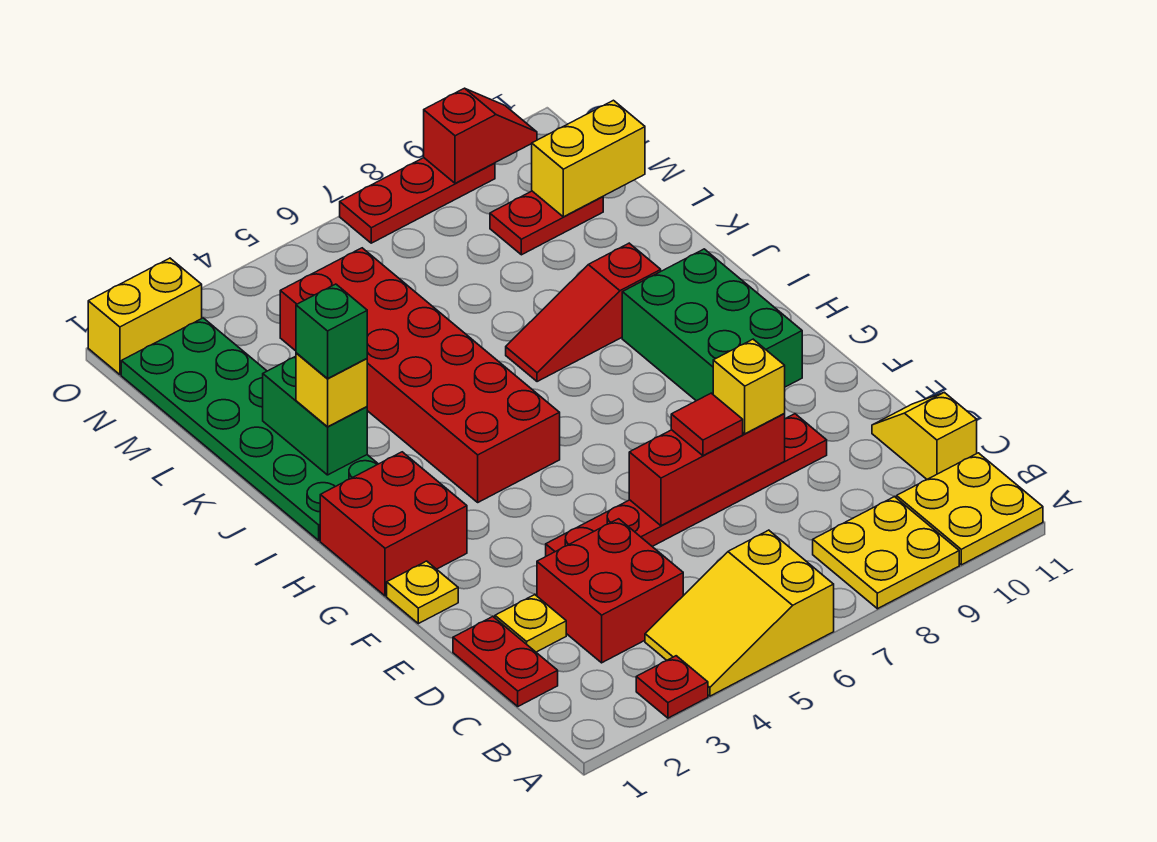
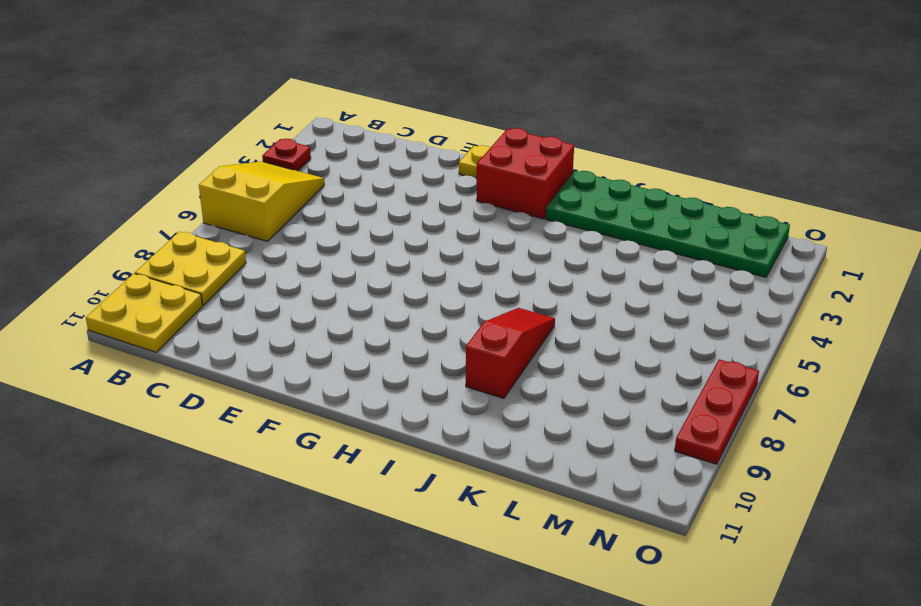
none -> red 1x2 plate [453,617,558,706]
none -> red 2x2 brick [537,519,683,663]
none -> yellow 1x2 slope [872,392,977,479]

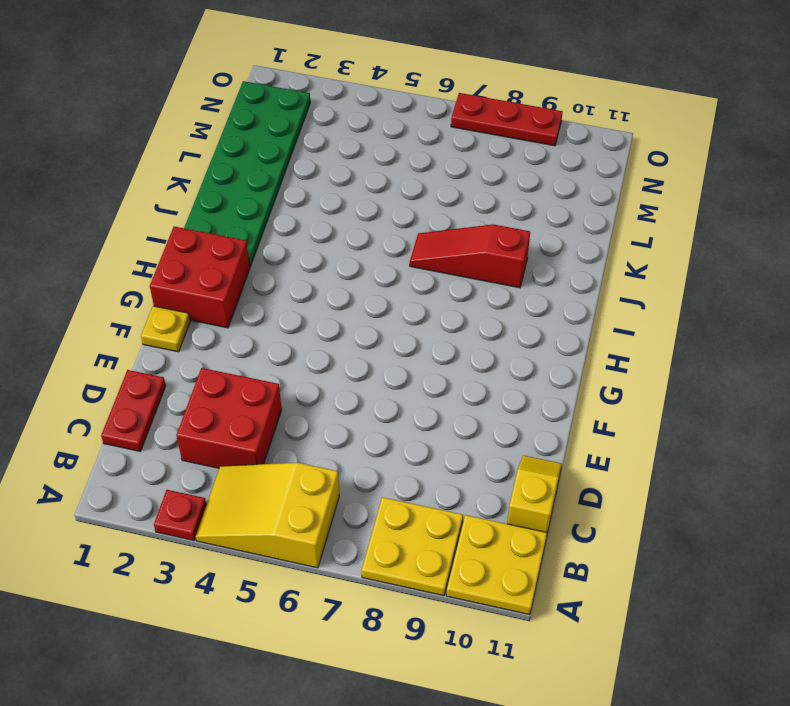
none -> yellow 1x1 plate [495,595,566,652]
none -> red 1x6 plate [546,414,827,556]
none -> green 2x3 brick [622,249,802,401]

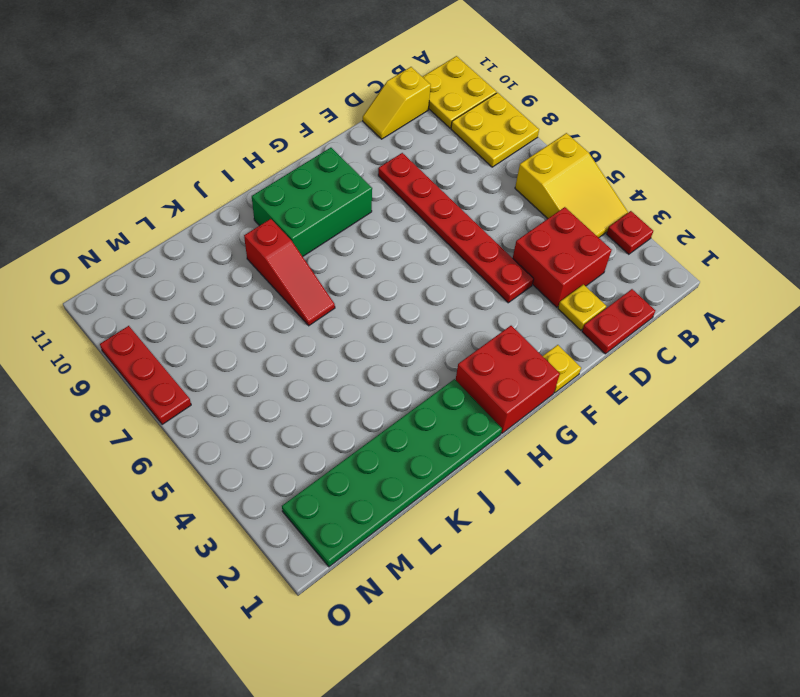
none -> red 2x6 brick [280,248,560,502]
none -> red 1x2 plate [490,191,603,255]
none -> yellow 1x2 brick [88,258,202,375]

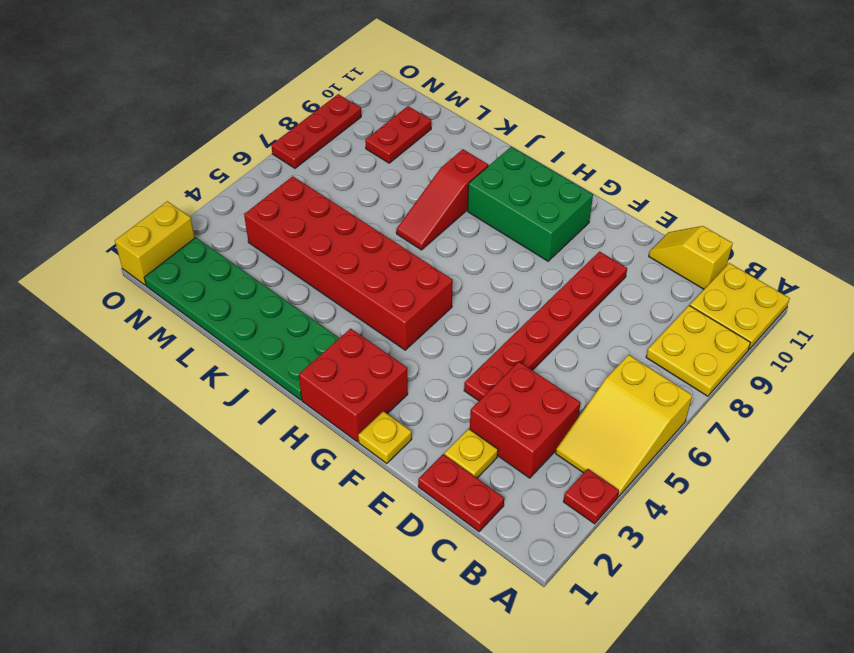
none -> red 1x3 brick [629,413,785,526]
none -> green 1x2 brick [263,356,367,475]
none -> yellow 1x2 brick [532,100,645,217]

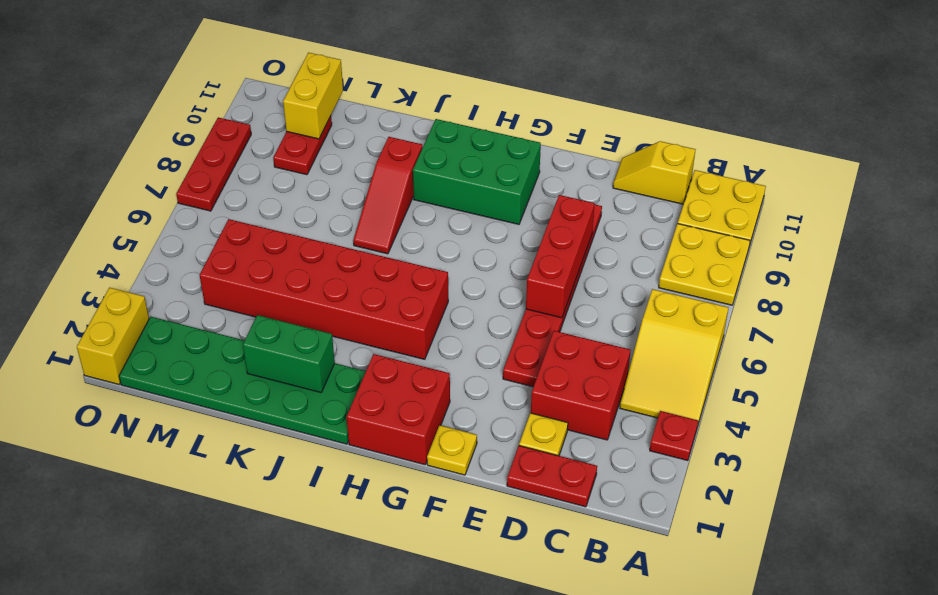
none -> red 1x2 slope [424,88,537,183]
none -> red 1x1 tile [671,393,743,456]
none -> yellow 1x1 brick [713,339,785,434]

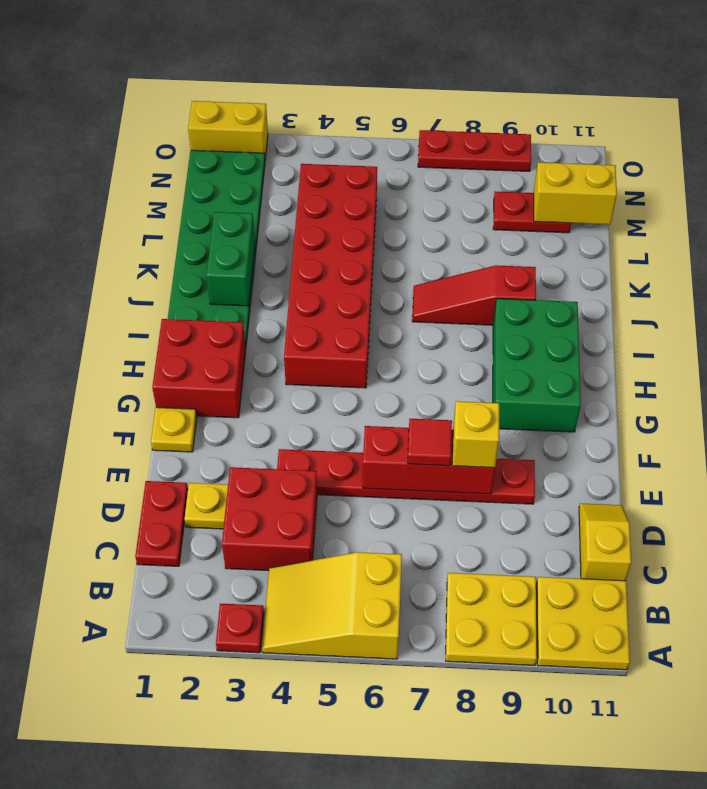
none -> red 1x2 slope [424,88,537,183]
none -> yellow 1x1 brick [296,353,367,427]
none -> green 1x1 brick [296,284,367,379]

